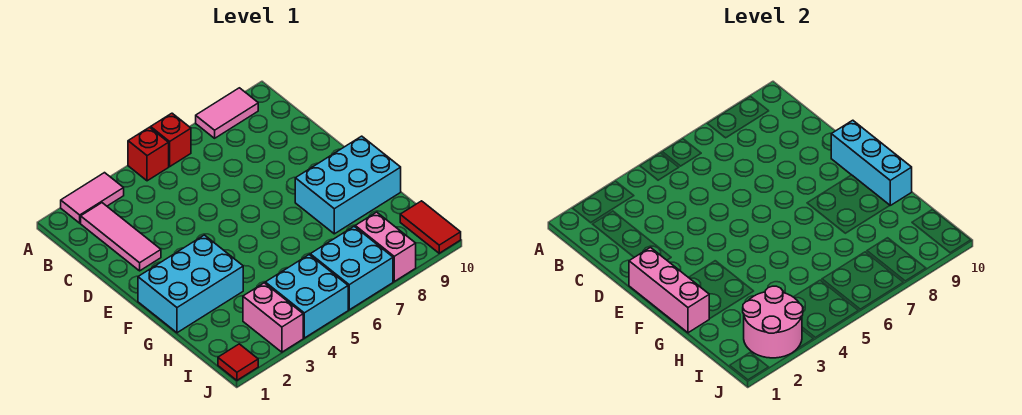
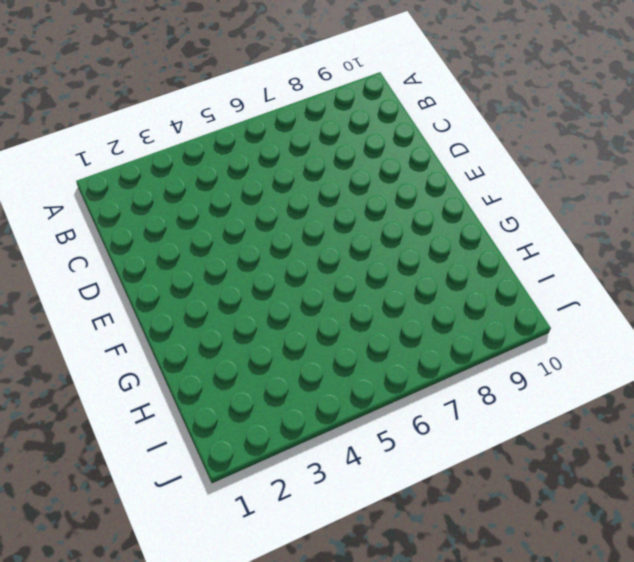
none -> pink 1x2 tile [61,173,124,223]
none -> red 1x1 brick [128,127,169,181]
none -> red 1x1 brick [151,113,191,167]

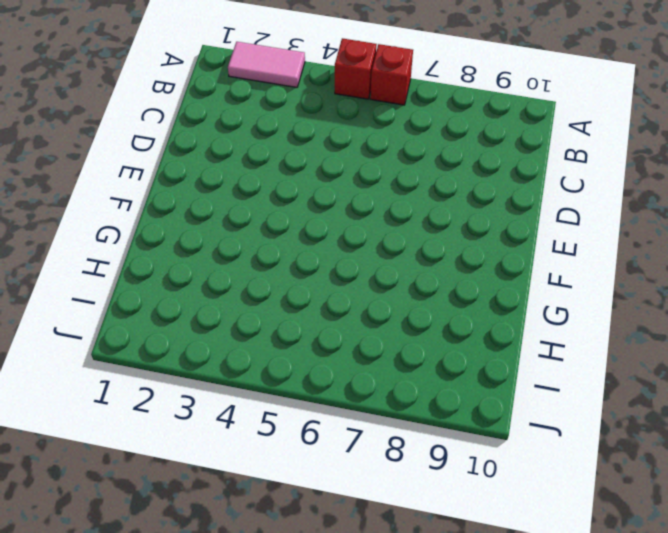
none -> pink 1x2 tile [196,88,258,138]
none -> pink 1x3 tile [81,203,161,271]
none -> cyan 2x3 brick [138,235,243,333]

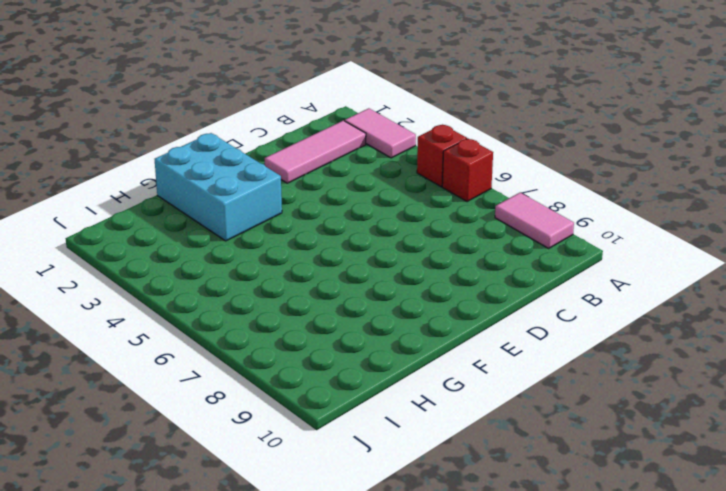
none -> cyan 2x3 brick [295,136,401,234]
none -> pink 1x2 brick [243,283,303,352]
none -> cyan 2x2 brick [265,255,348,338]

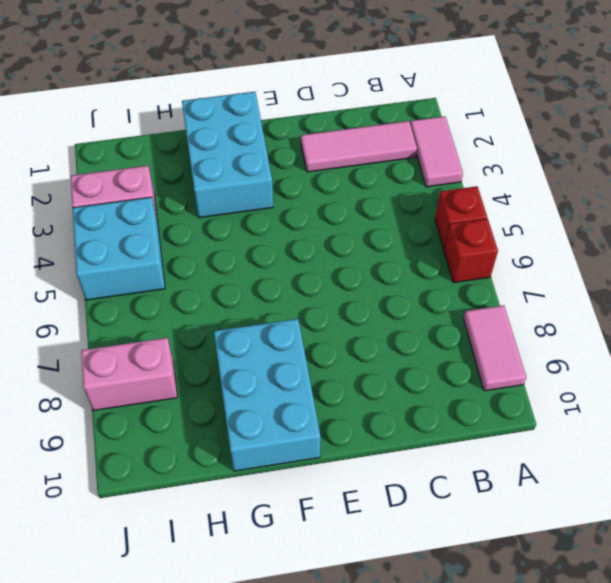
none -> cyan 2x2 brick [310,226,393,310]
none -> red 1x2 tile [400,201,461,253]
none -> red 1x1 tile [218,344,258,380]

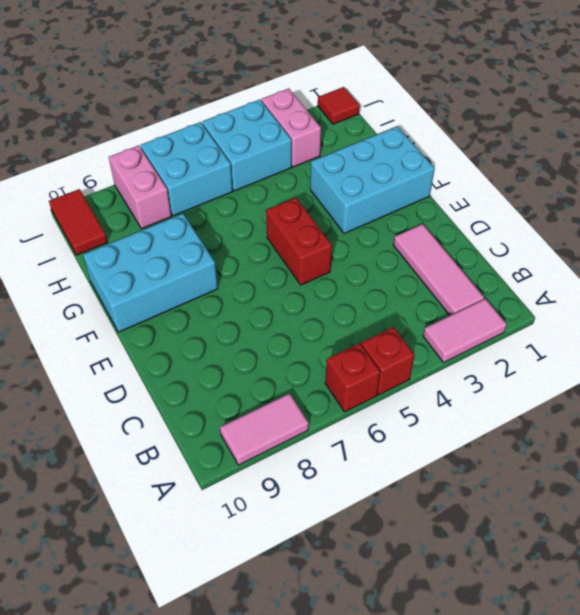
red 1x2 brick [266,198,332,285] -> none
none -> pink 1x3 brick [629,248,709,333]
none -> cyan 1x3 brick [831,120,912,205]
none -> pink 2x2 round brick [743,286,803,358]

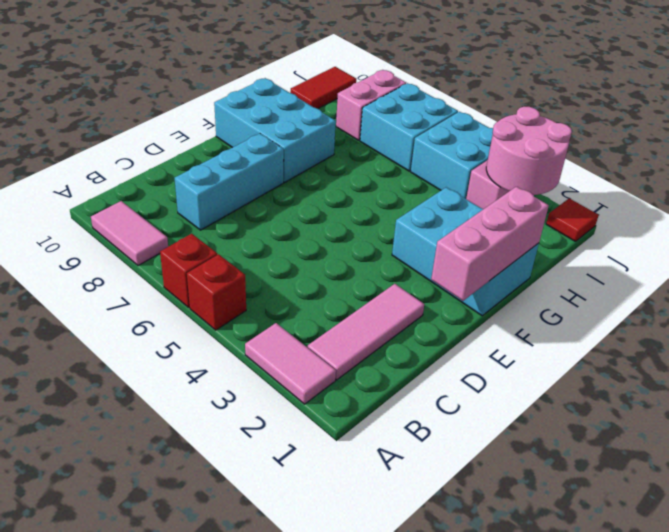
cyan 1x3 brick [175,134,284,230] -> cyan 1x3 brick moved to [831,120,912,205]

